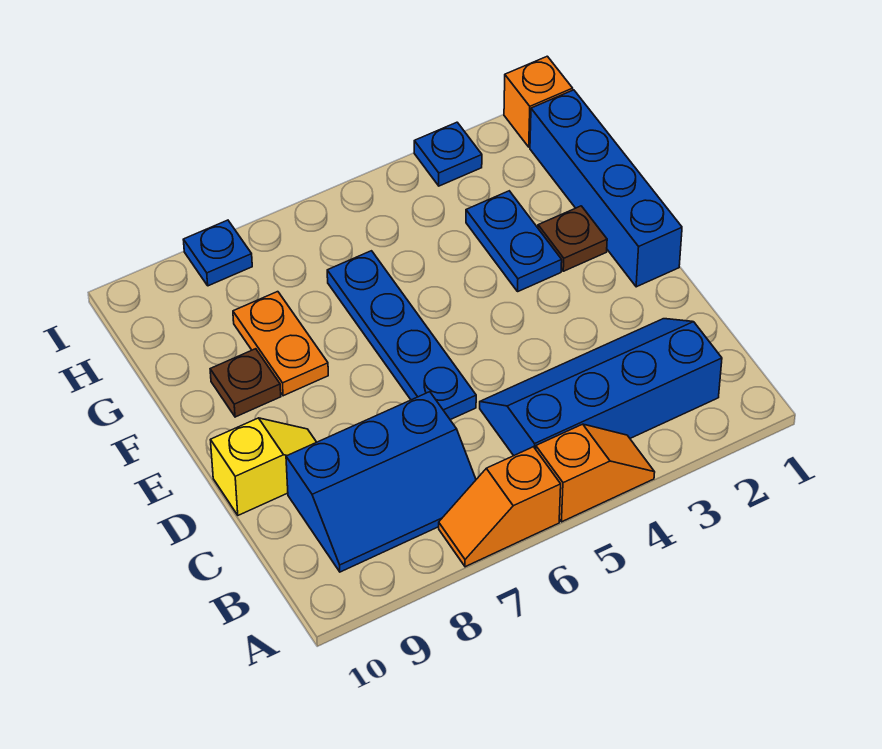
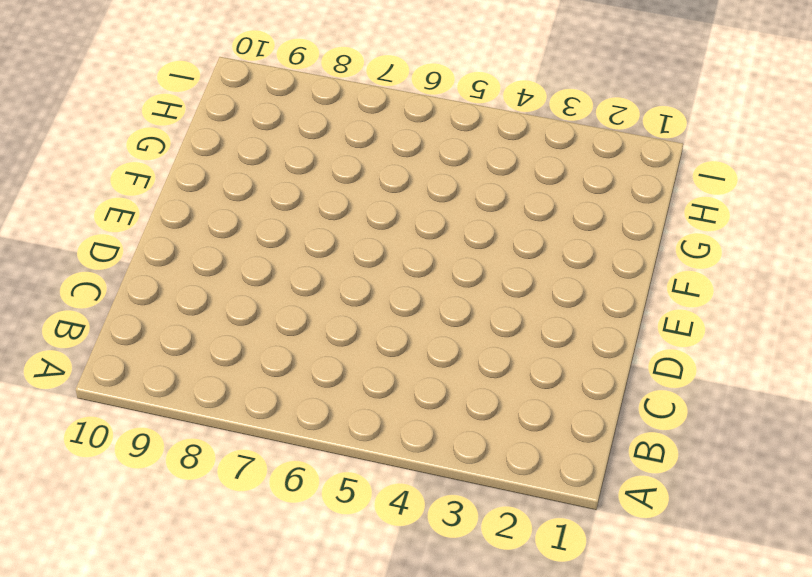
none -> orange 1x2 slope [536,424,655,522]
none -> orange 1x2 slope [439,447,561,567]
none -> blue 2x4 slope [480,319,722,456]

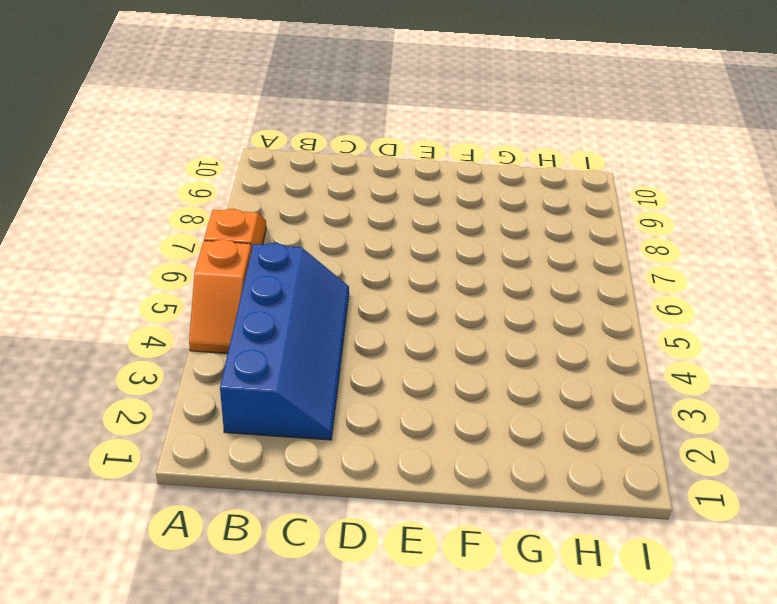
none -> blue 2x3 slope [286,392,476,572]
none -> blue 1x4 plate [327,251,476,420]
none -> yellow 1x2 slope [211,418,316,515]

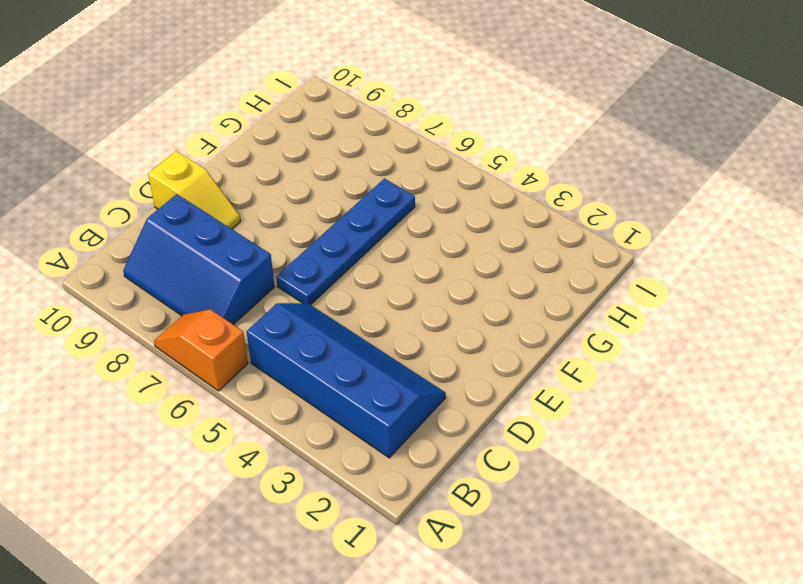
none -> orange 1x2 slope [536,424,655,522]
none -> blue 1x4 brick [530,90,682,287]
none -> brown 1x1 plate [538,206,607,271]

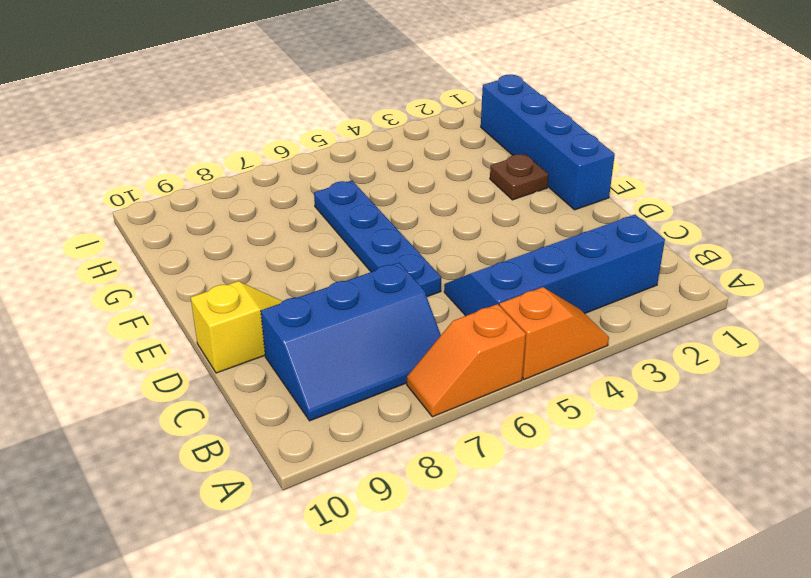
none -> blue 1x2 plate [466,191,562,291]
none -> orange 1x2 plate [233,292,328,396]
none -> brown 1x1 plate [210,349,281,417]

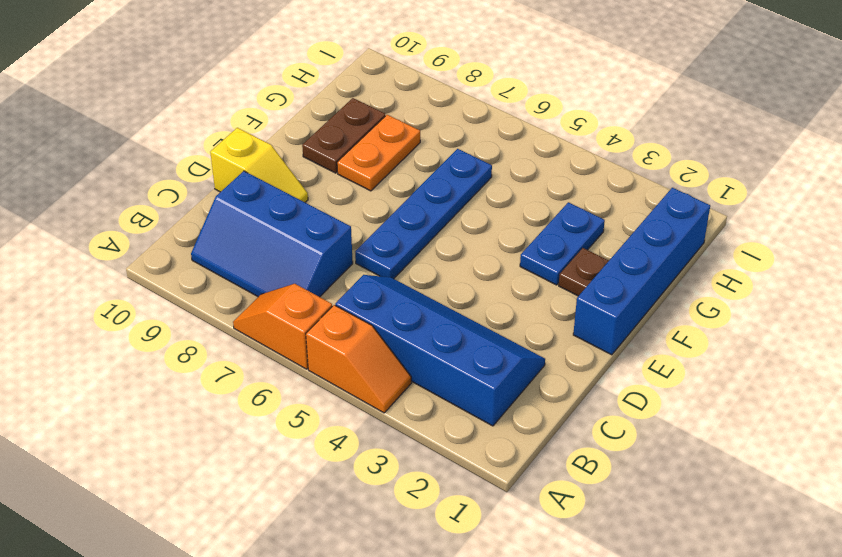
brown 1x2 plate [302,98,385,173] -> brown 1x1 plate [210,349,281,417]
none -> orange 1x1 brick [504,56,573,147]
none -> blue 1x1 plate [414,122,482,186]
none -> blue 1x1 plate [183,220,252,286]

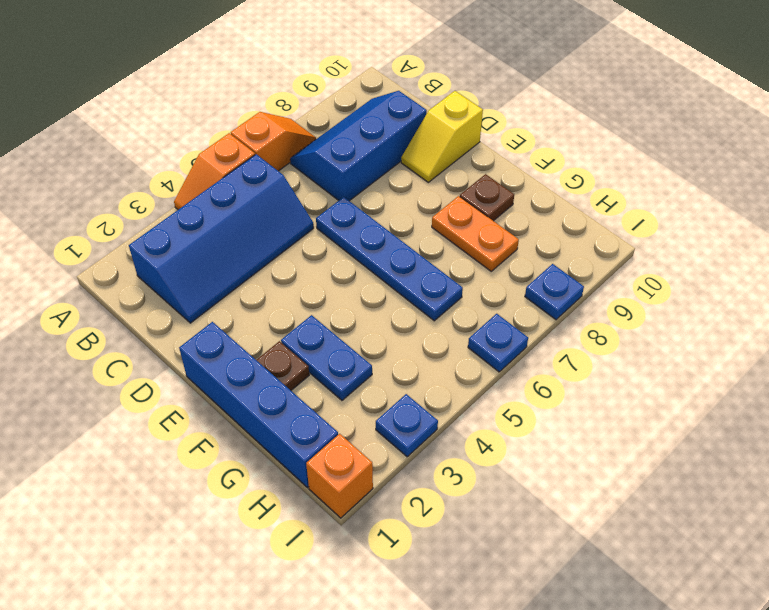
blue 1x1 plate [468,314,528,372] -> none

